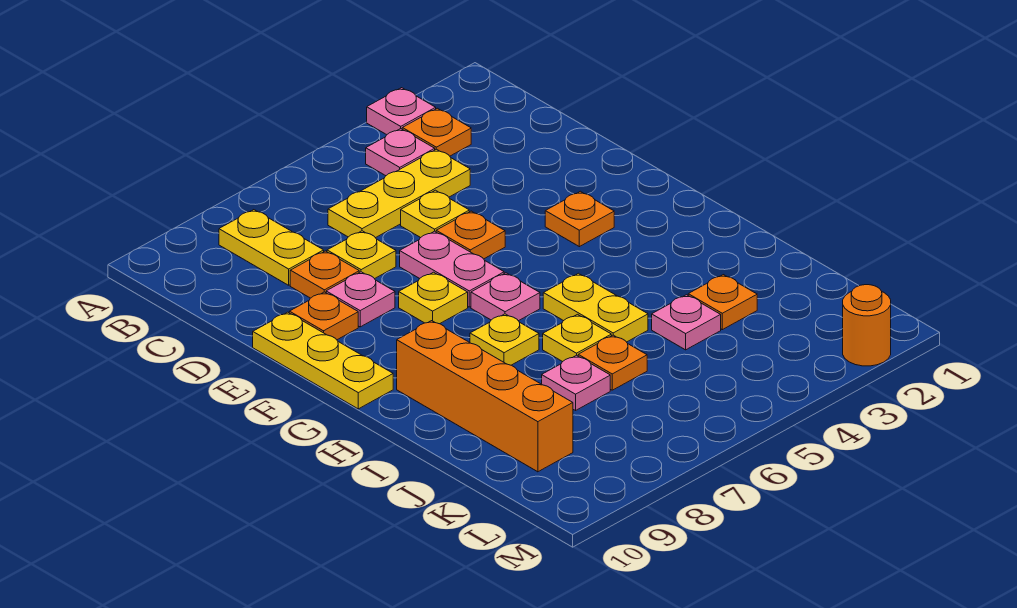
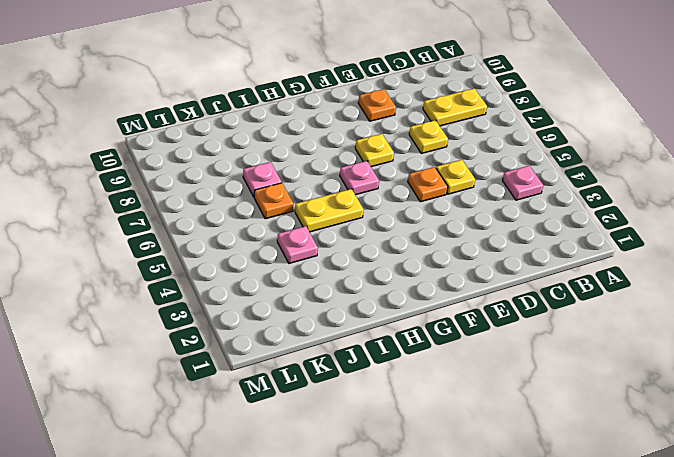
none -> pink 1x1 plate [367,88,436,135]
none -> orange 1x1 plate [402,108,471,156]
none -> yellow 1x3 plate [328,149,470,238]

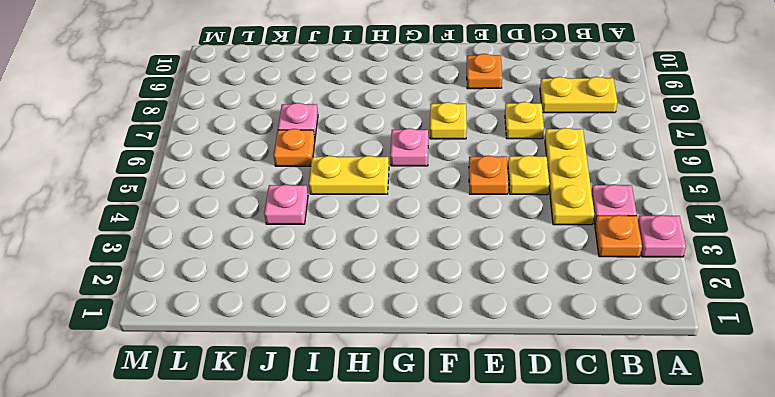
none -> orange 1x1 plate [290,251,359,298]
none -> pink 1x2 plate [400,231,504,307]
none -> pink 1x1 plate [326,272,395,327]

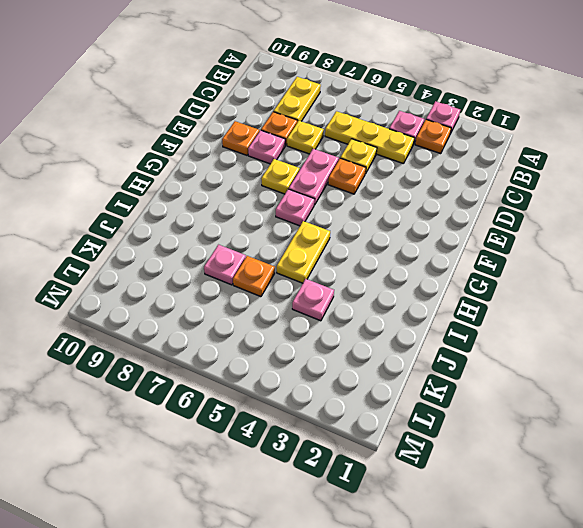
none -> yellow 1x3 plate [253,312,393,409]
none -> orange 1x1 plate [545,191,614,247]
none -> yellow 1x1 plate [470,314,539,365]

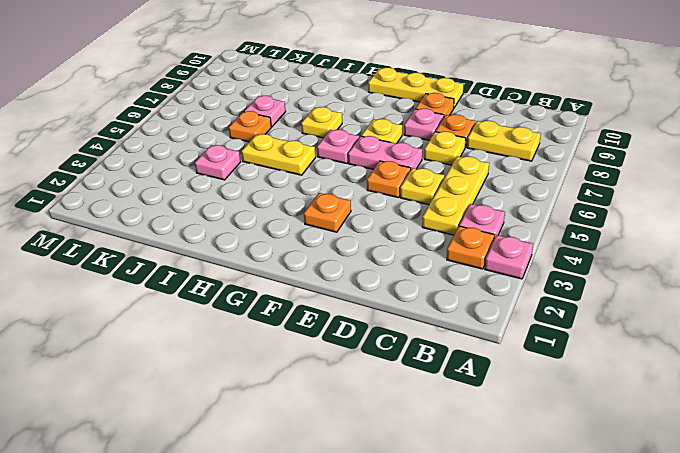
none -> orange 1x4 brick [397,321,573,472]
none -> yellow 1x1 plate [543,314,611,362]
none -> orange 1x1 plate [688,275,757,330]

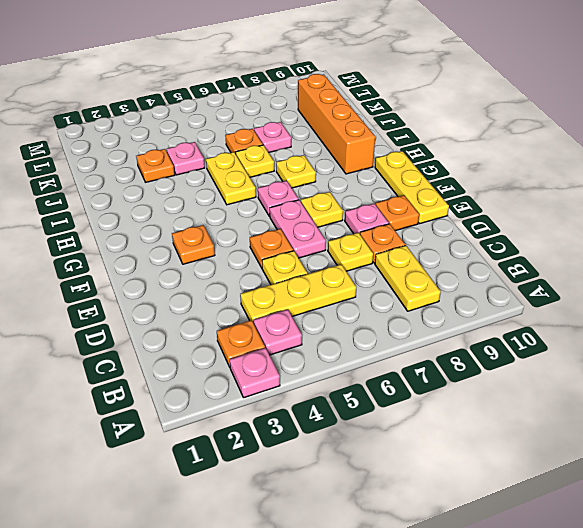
none -> orange 1x1 round brick [843,285,891,366]

